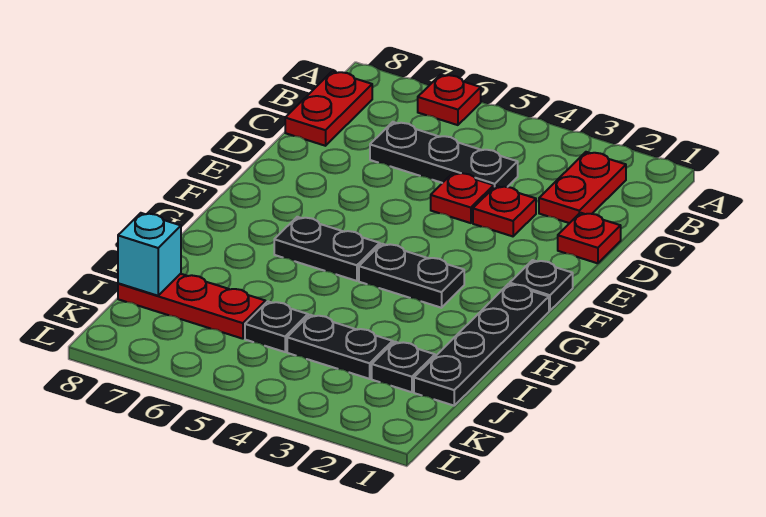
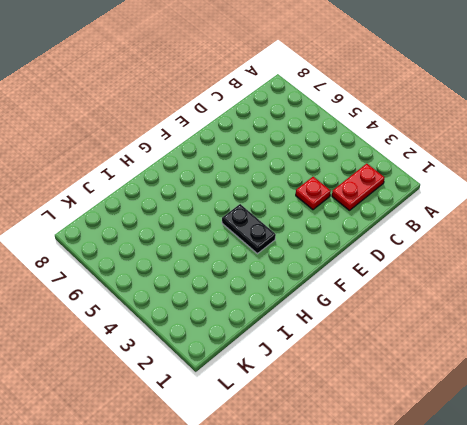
none -> red 1x1 plate [418,74,481,125]
none -> red 1x2 plate [285,71,372,146]
none -> black 1x3 plate [370,122,518,187]

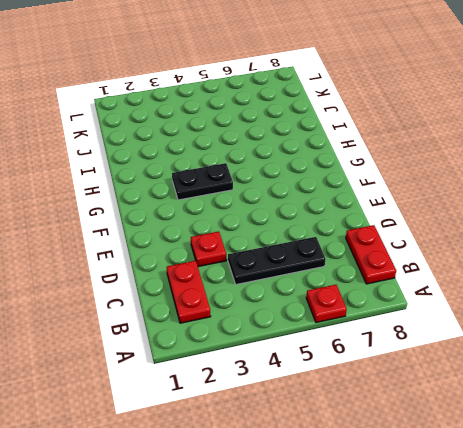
none -> red 1x1 plate [558,213,621,263]
none -> red 1x1 plate [431,172,494,223]
none -> black 1x1 plate [510,260,573,311]

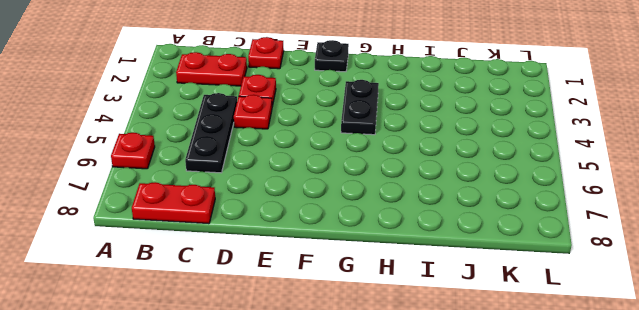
none -> black 1x4 plate [414,284,549,406]
none -> black 1x2 plate [274,217,380,281]
none -> black 1x1 plate [372,342,435,392]

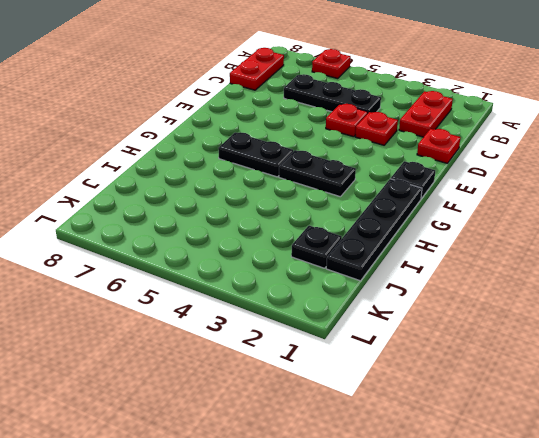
none -> black 1x2 plate [287,315,393,379]
none -> black 1x1 plate [245,301,308,352]
none -> red 1x3 plate [118,274,266,339]

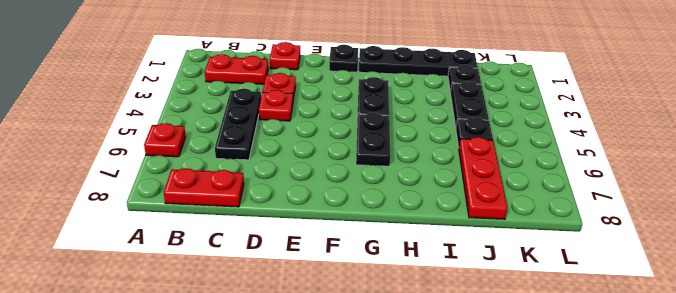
none -> cyan 1x1 brick [118,213,181,296]

